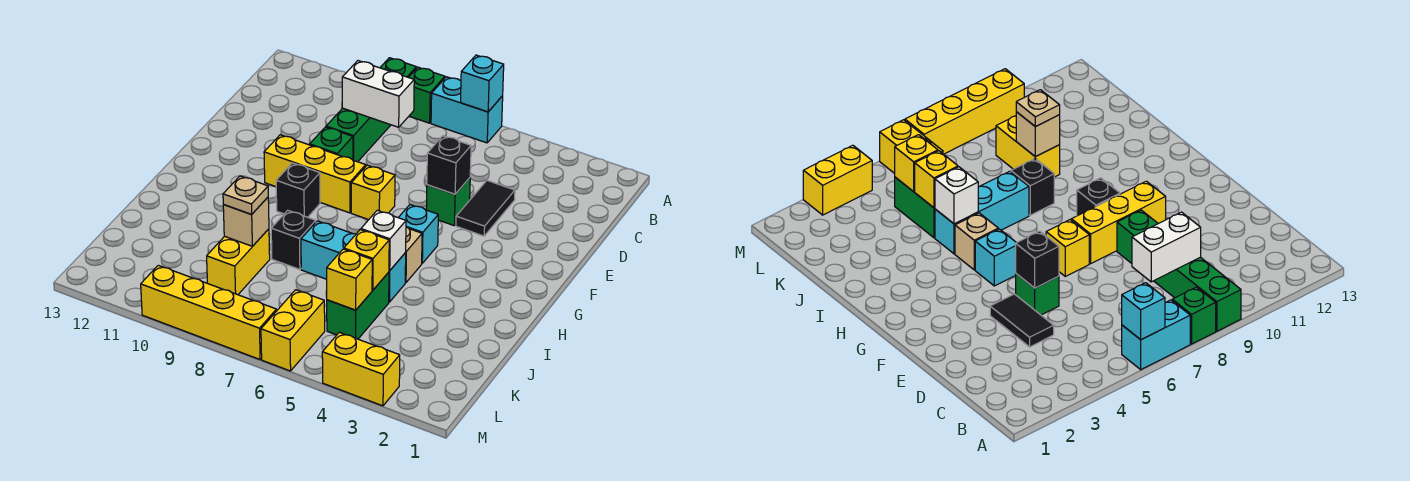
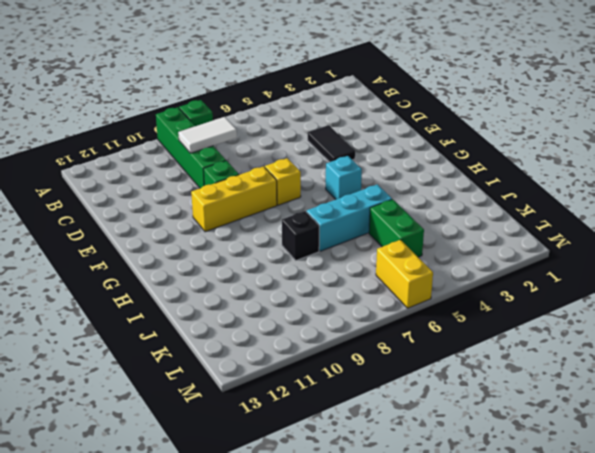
white 1x2 tile [178,117,237,153] -> white 1x2 brick [342,61,414,127]
none -> cyan 1x2 brick [431,77,503,143]
none -> green 1x1 brick [426,178,470,226]
none -> black 1x1 brick [276,163,320,217]

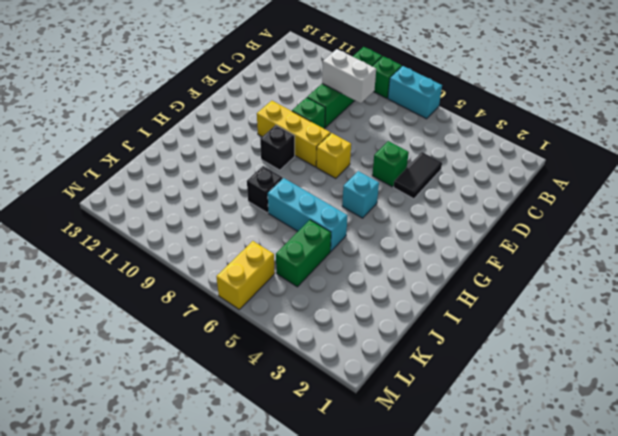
none -> tan 1x1 brick [405,227,422,283]
none -> yellow 1x2 brick [207,229,270,295]
none -> yellow 1x2 brick [322,332,400,406]

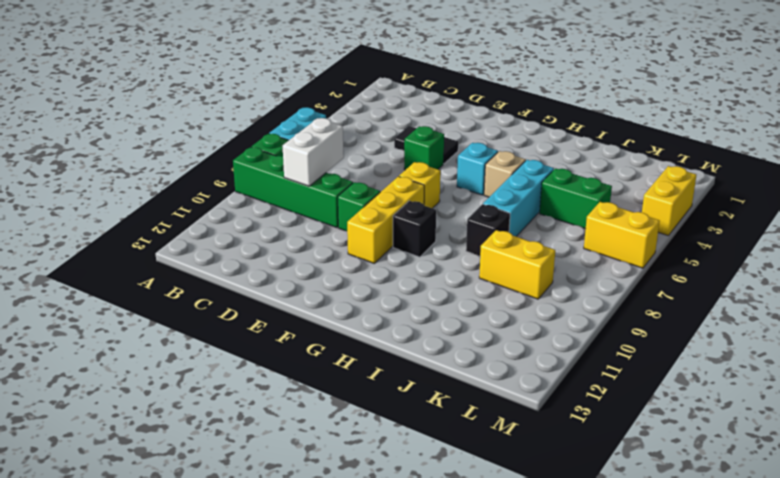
none -> yellow 1x4 brick [141,265,276,359]
none -> cyan 1x1 brick [461,55,504,112]
none -> black 1x1 brick [427,136,471,194]

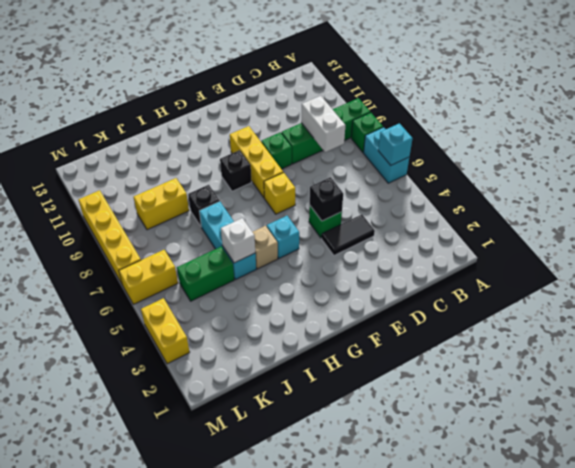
none -> yellow 1x1 brick [344,230,389,290]
none -> tan 1x1 brick [223,197,269,246]
none -> yellow 1x1 brick [327,249,372,310]

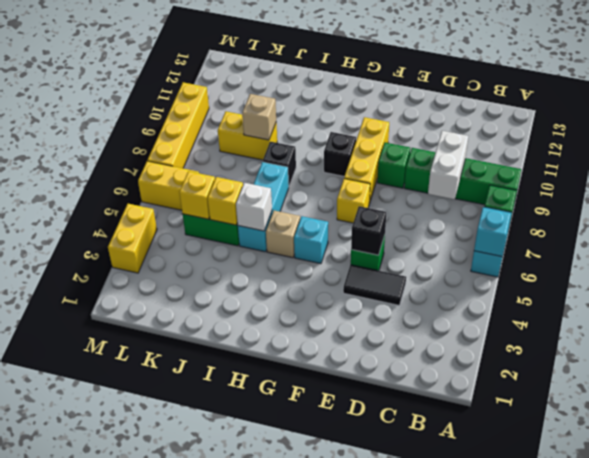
none -> tan 1x1 plate [223,176,268,214]

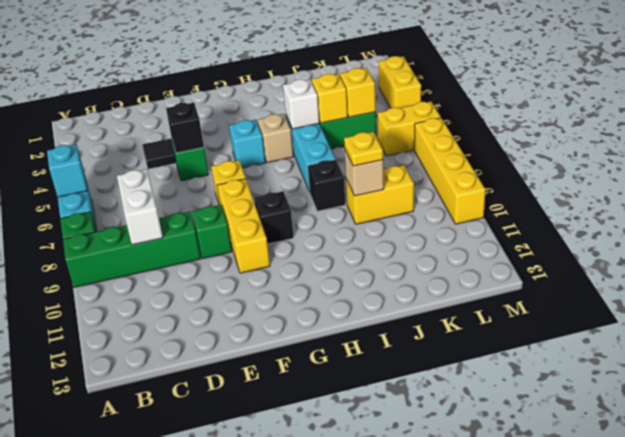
yellow 1x1 plate [344,132,383,166] -> tan 1x1 plate [223,176,268,214]

